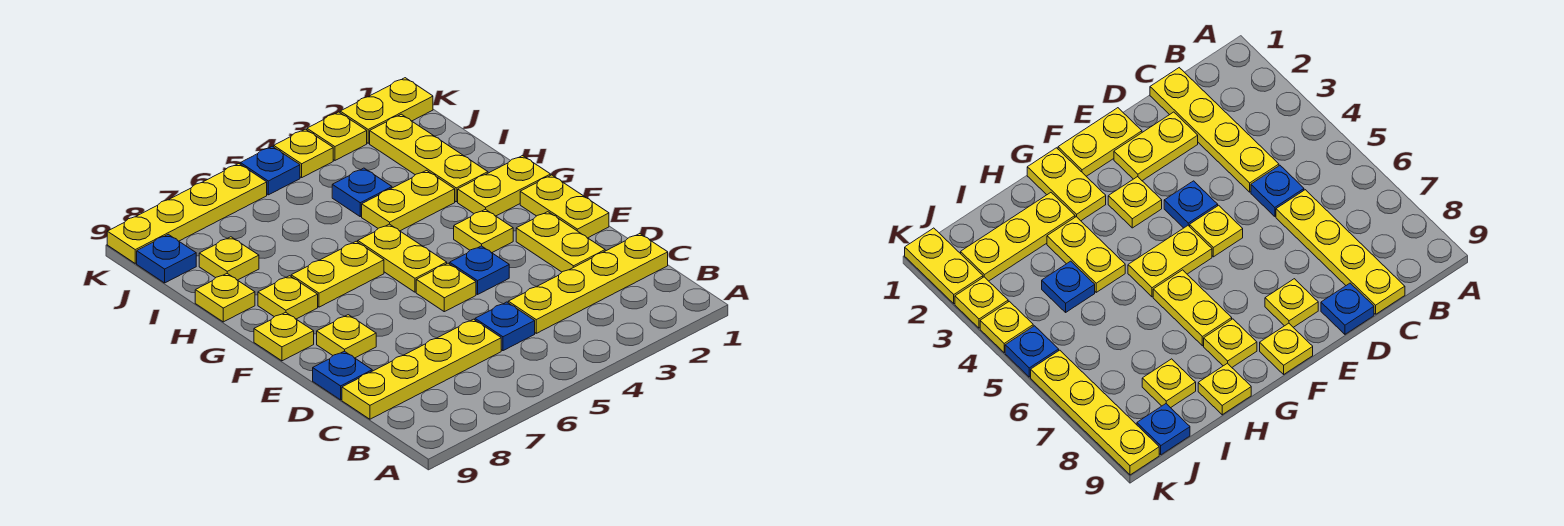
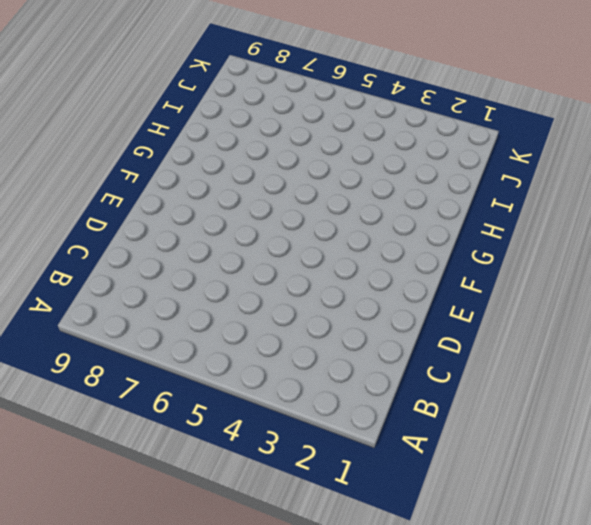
none -> yellow 1x4 plate [508,234,668,333]
none -> blue 1x1 plate [475,302,535,351]
none -> yellow 1x4 plate [342,319,501,419]

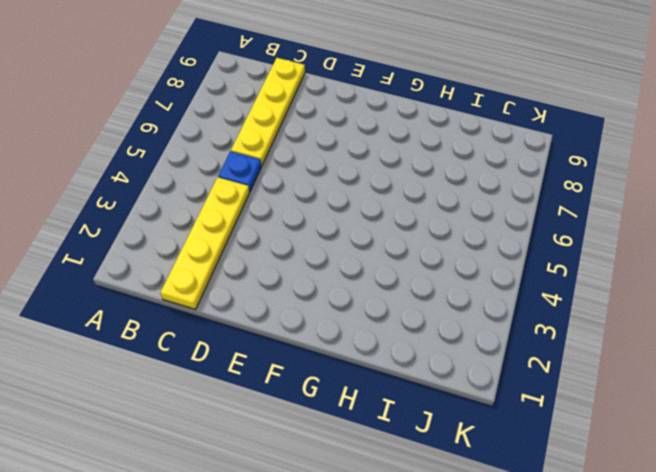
none -> yellow 1x2 plate [516,212,605,272]
none -> blue 1x1 plate [313,351,372,400]
none -> yellow 1x2 plate [520,175,609,238]

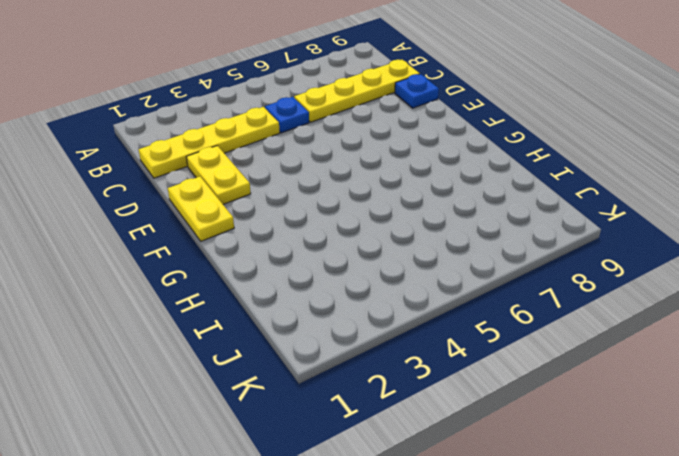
none -> blue 1x1 plate [450,246,509,294]
none -> yellow 1x1 plate [416,263,476,312]
none -> yellow 1x1 plate [317,315,376,358]

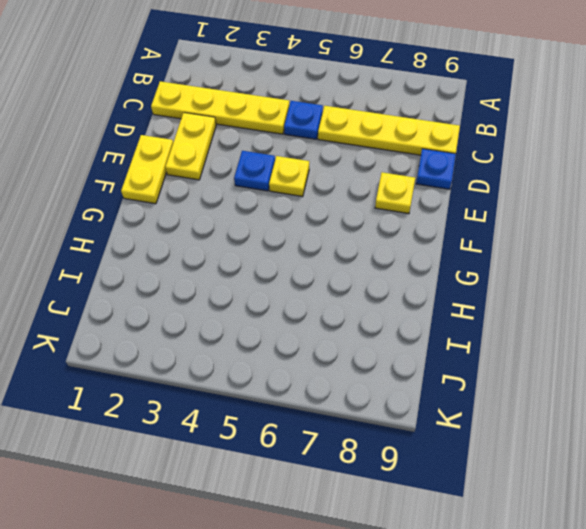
none -> yellow 1x1 plate [454,209,513,253]
none -> yellow 1x2 plate [358,224,447,292]
none -> yellow 1x1 plate [254,312,314,361]

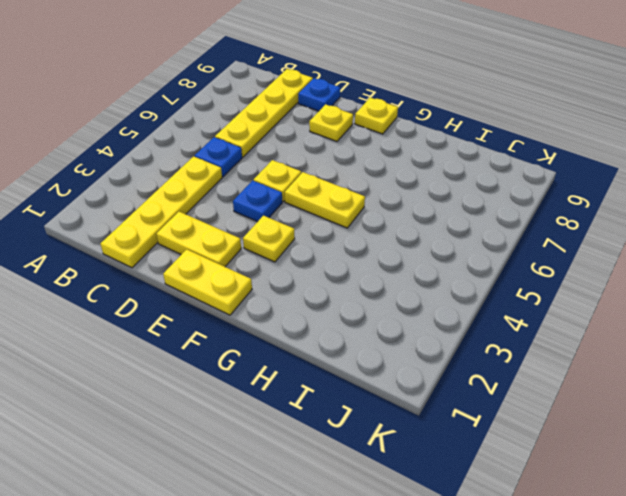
none -> yellow 1x2 plate [458,156,550,216]
none -> yellow 1x2 plate [291,241,384,307]
none -> yellow 1x1 plate [258,276,318,319]

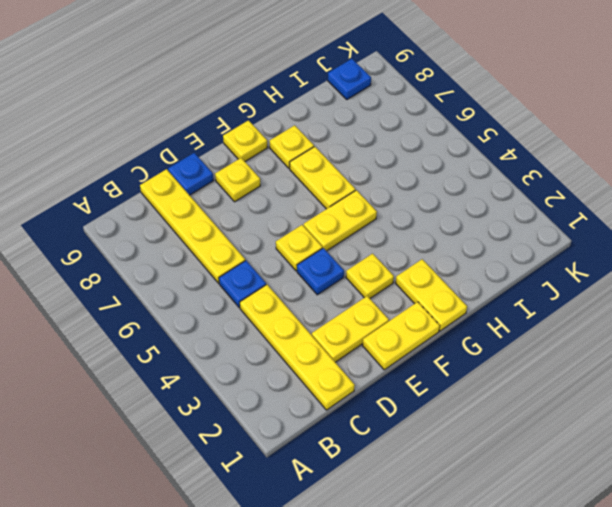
none -> yellow 1x3 plate [370,114,488,202]
none -> yellow 1x2 plate [362,170,455,231]
none -> yellow 1x1 plate [195,274,255,322]

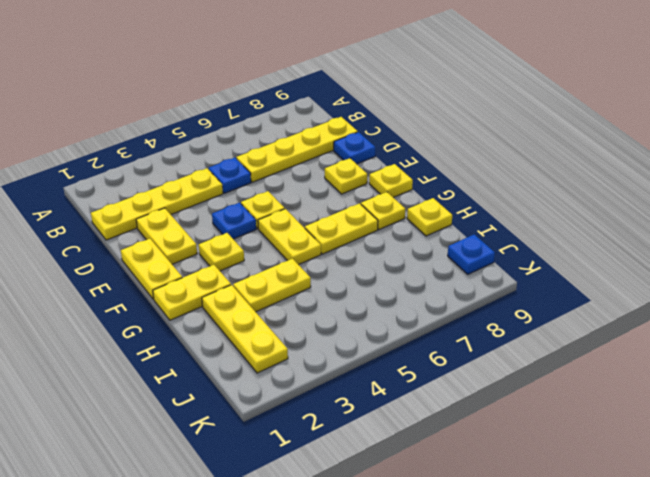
none -> blue 1x1 plate [332,168,392,217]
none -> yellow 1x1 plate [199,237,259,280]
none -> yellow 1x2 plate [340,78,433,143]

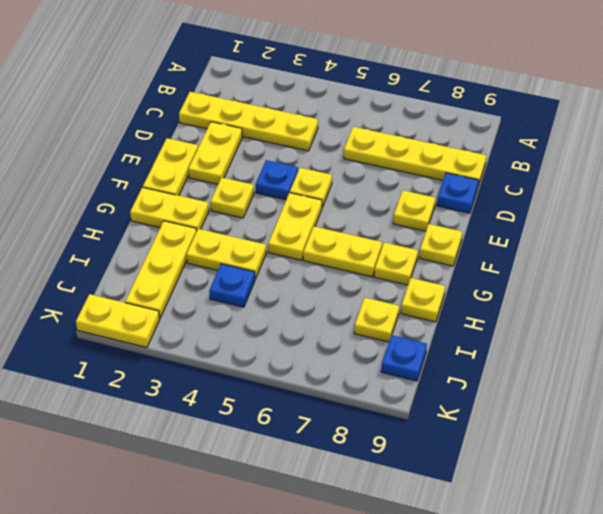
none -> blue 1x1 plate [475,302,535,351]
none -> yellow 1x1 plate [307,112,367,160]
none -> yellow 1x1 plate [274,129,333,178]

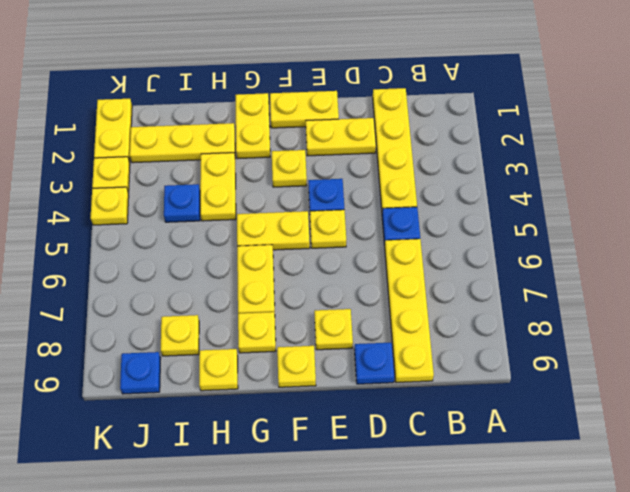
none -> blue 1x1 plate [240,146,300,195]
none -> yellow 1x4 plate [107,164,267,263]

